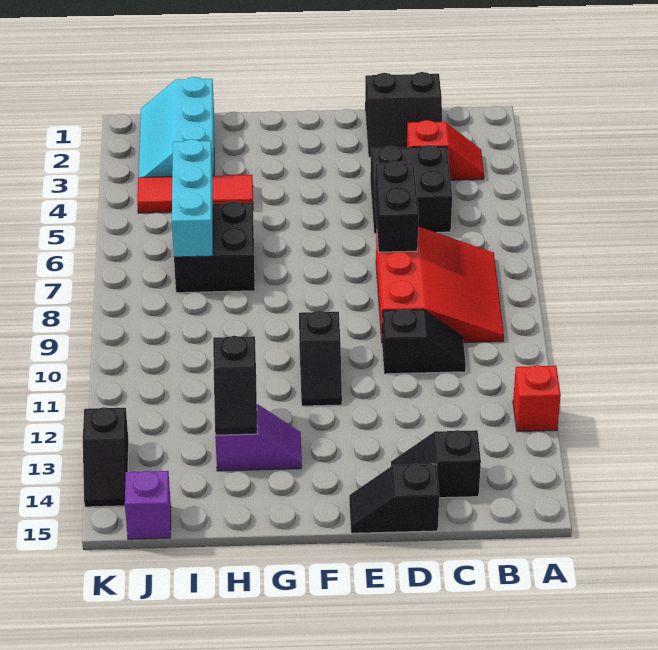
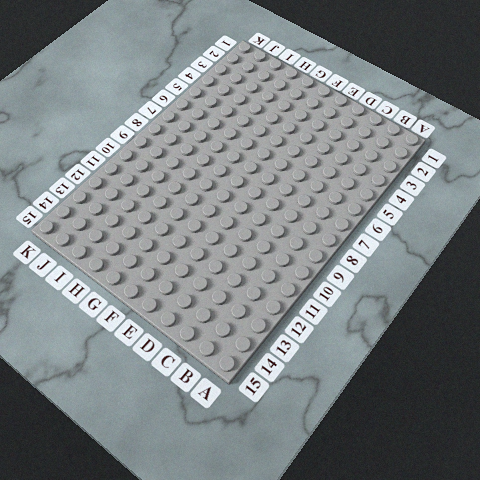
none -> red 1x1 brick [513,365,561,432]
none -> red 1x2 slope [407,120,484,180]
none -> red 3x3 slope [376,226,504,343]

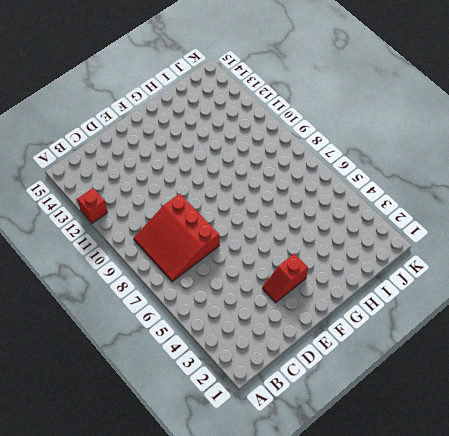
red 1x2 slope [262,254,308,303] -> red 1x2 slope moved to [407,120,484,180]
none -> black 2x2 slope [365,72,442,157]
none -> black 2x2 brick [370,145,452,234]
none -> black 1x2 slope [382,309,466,374]

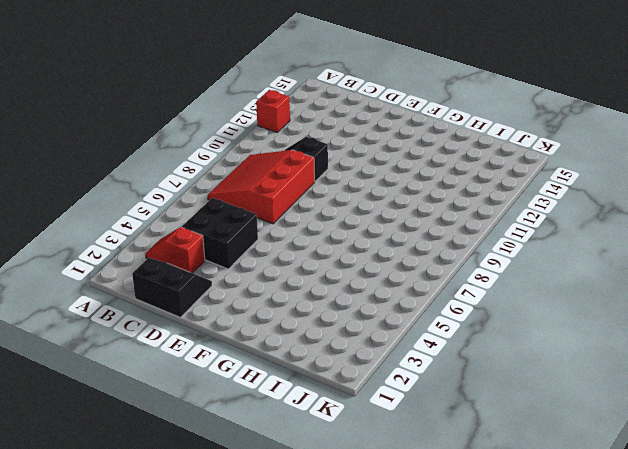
none -> black 1x2 slope [391,430,481,498]
none -> black 1x2 slope [349,464,439,533]
none -> black 1x2 slope [299,311,342,406]

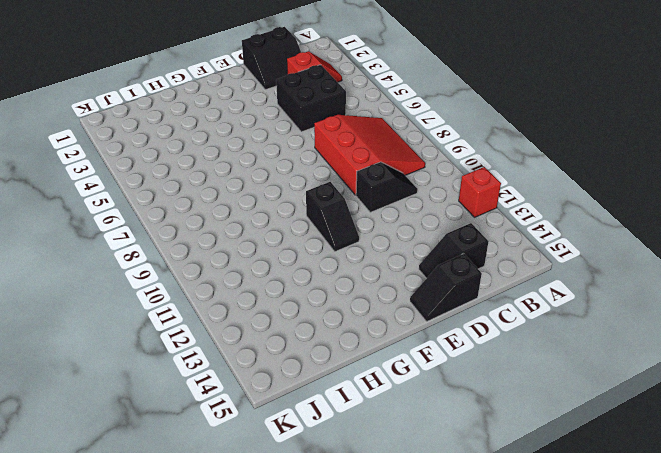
none -> purple 1x2 slope [215,404,302,471]
none -> red 1x3 tile [137,175,253,213]
none -> black 2x2 brick [174,201,255,293]

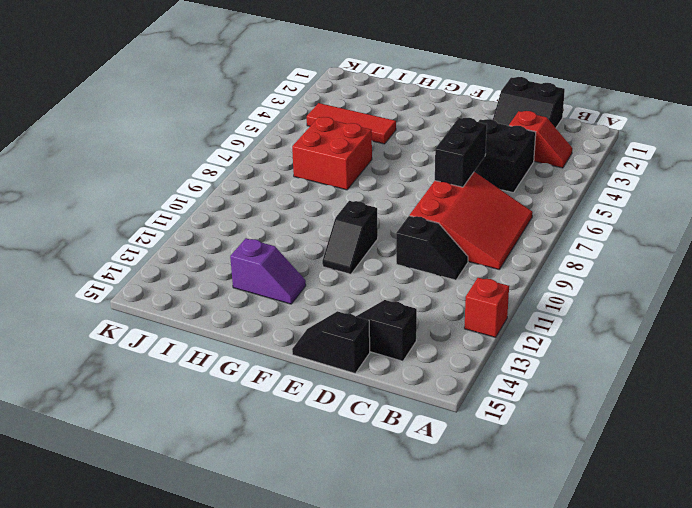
red 2x2 brick [292,117,372,190] -> black 2x2 brick [174,201,255,293]
none -> cyan 2x3 slope [139,77,214,177]
none -> purple 1x1 brick [125,471,171,539]
none -> black 1x2 slope [83,407,129,507]

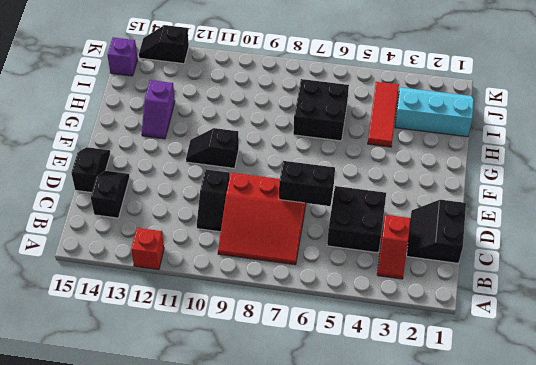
none -> black 1x2 slope [213,336,257,435]
none -> cyan 1x3 brick [172,139,213,257]

